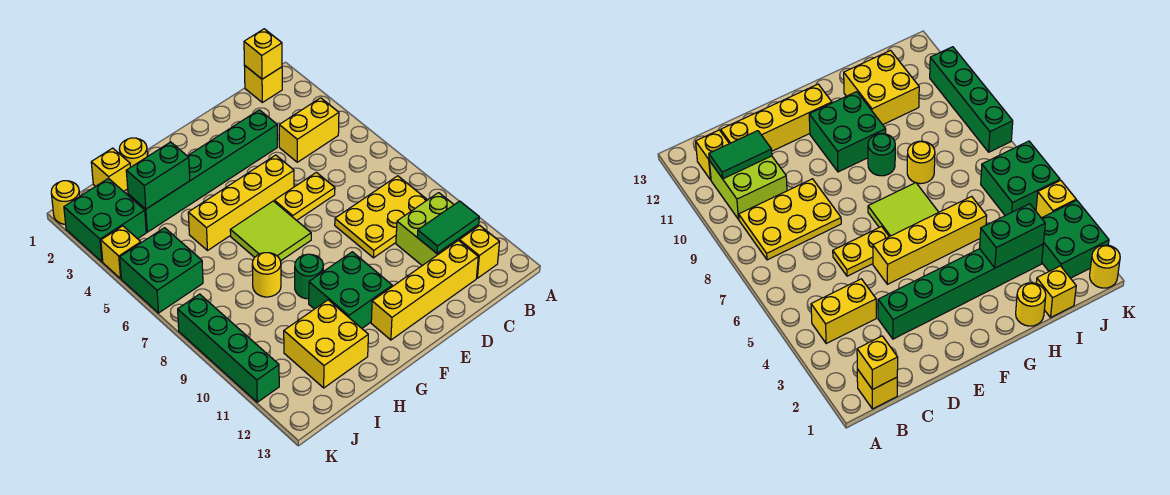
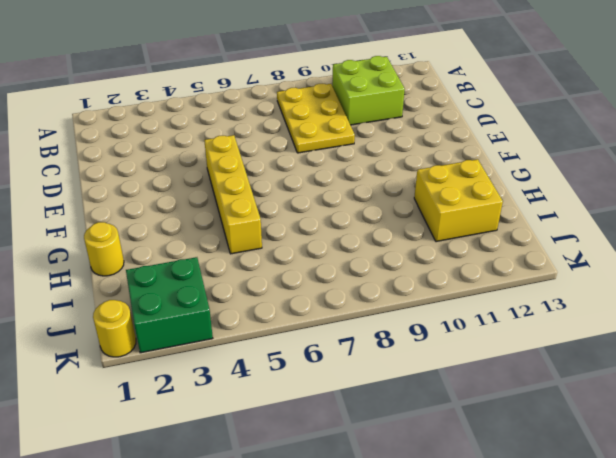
none -> yellow 1x1 brick [245,66,282,102]
none -> yellow 1x2 brick [279,98,339,162]
none -> yellow 1x1 brick [459,226,500,278]

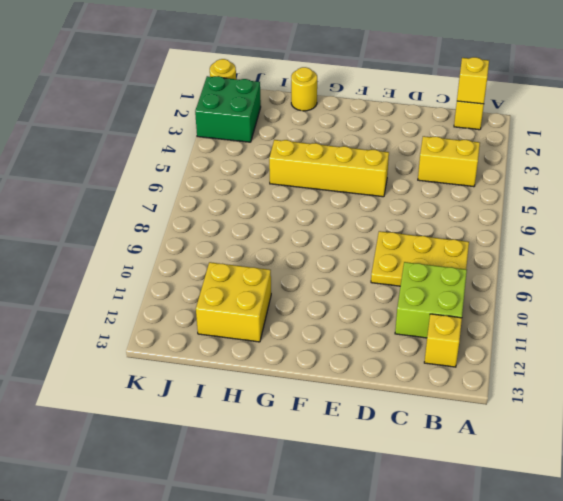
none -> yellow 1x4 brick [371,241,478,340]
none -> green 1x6 brick [128,110,277,232]
none -> yellow 1x2 plate [274,172,335,220]

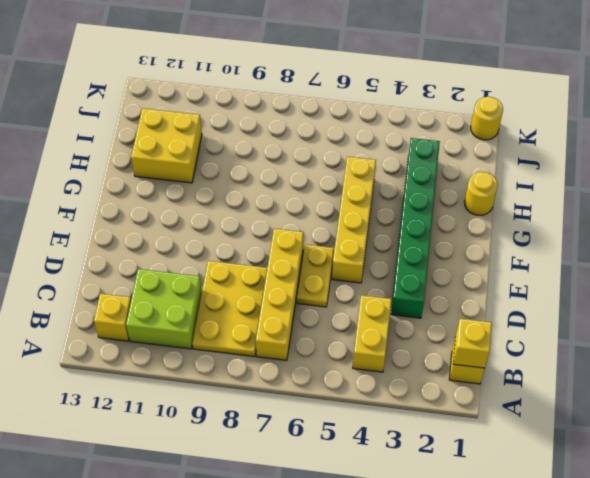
yellow 1x4 brick [256,229,304,360] -> yellow 1x4 brick moved to [371,241,478,340]
none -> lime 2x2 tile [230,201,311,261]
none -> green 2x2 brick [309,252,392,328]
none -> green 1x1 round brick [295,254,323,299]

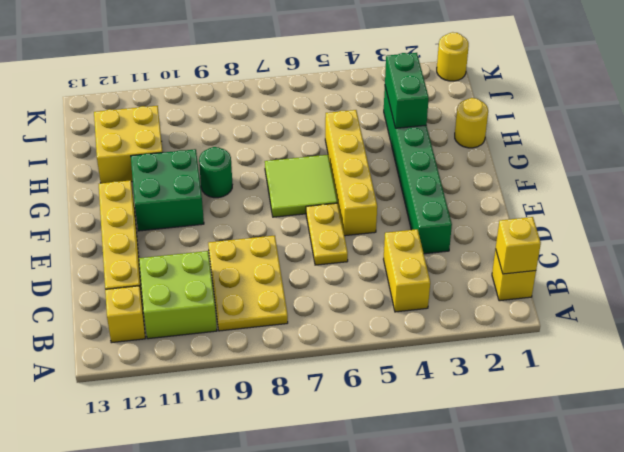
none -> yellow 1x1 round brick [252,253,281,297]
none -> yellow 1x1 brick [91,148,130,191]
none -> green 2x2 brick [64,178,146,262]

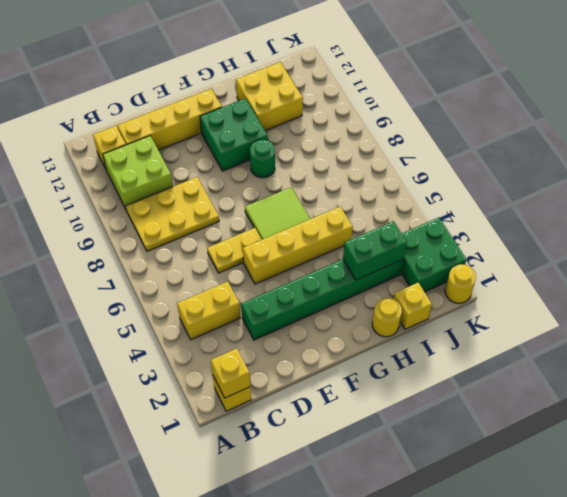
none -> yellow 1x1 round brick [252,253,281,297]
none -> green 2x2 brick [120,228,203,313]
none -> yellow 1x1 brick [101,226,141,279]

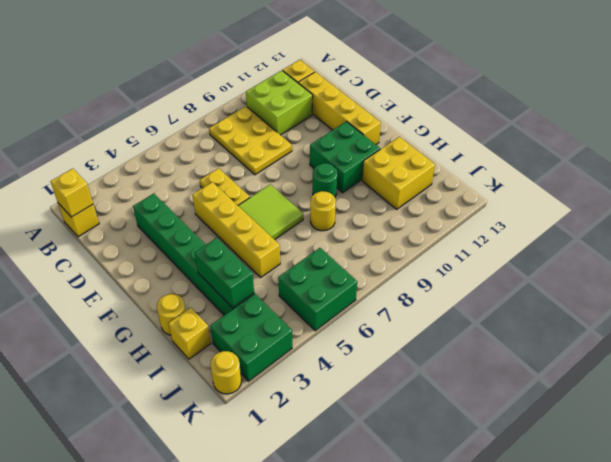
none -> yellow 1x2 brick [279,98,339,162]
none -> yellow 1x1 brick [101,226,141,279]
none -> green 1x4 brick [178,294,279,402]

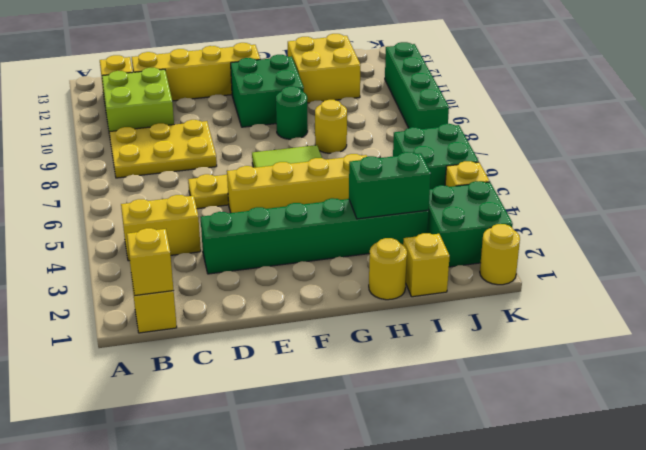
none -> green 1x2 tile [417,201,479,253]

